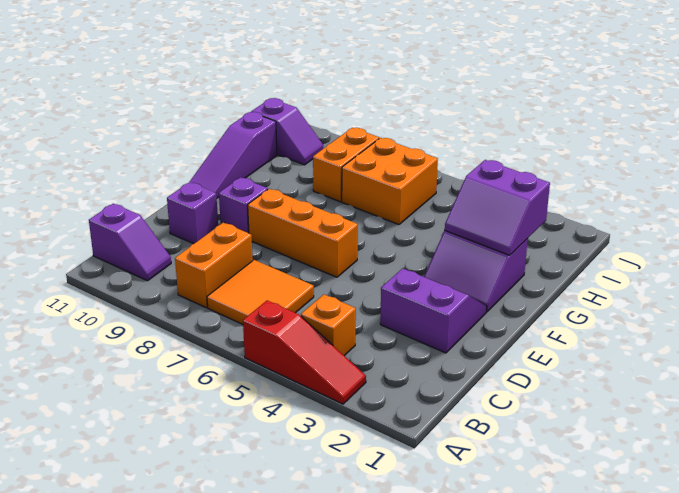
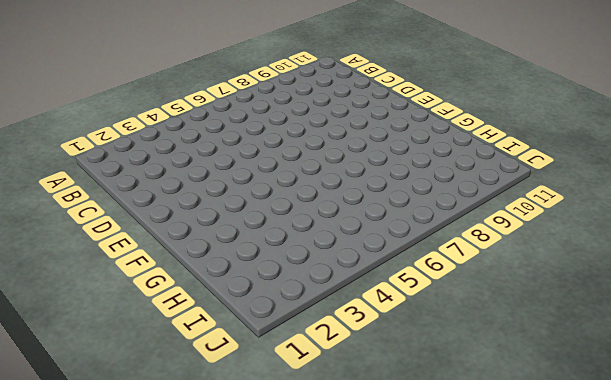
none -> red 1x3 slope [243,300,366,404]
none -> orange 1x1 brick [301,295,356,356]
none -> orange 2x2 tile [207,260,314,324]

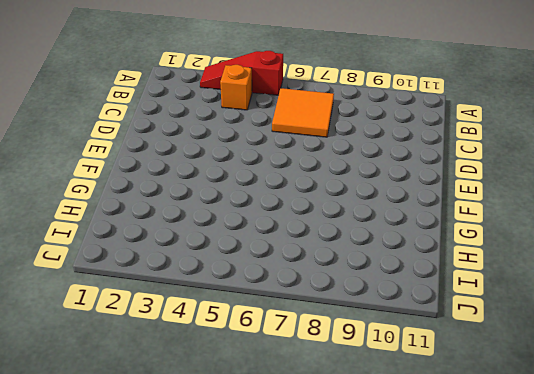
none -> orange 1x2 brick [175,223,253,307]
none -> purple 1x2 slope [89,204,171,281]
none -> purple 2x2 slope [380,268,487,353]

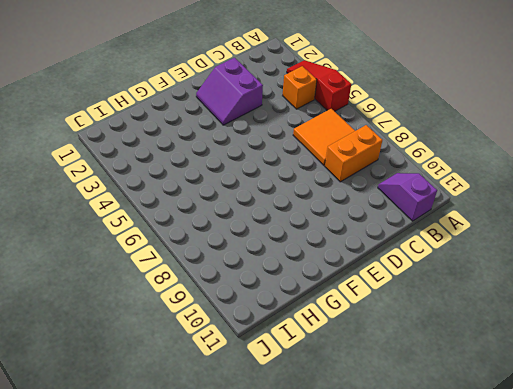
none -> purple 1x1 brick [167,182,218,244]
none -> orange 1x3 brick [248,189,358,277]
none -> purple 1x1 brick [219,177,268,233]

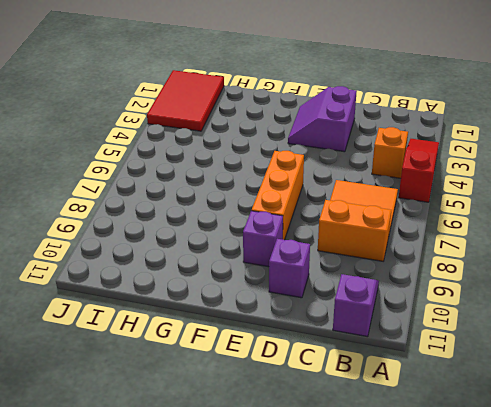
red 2x3 tile [147,70,224,131] -> none
none -> purple 2x2 slope [424,231,528,312]
none -> purple 1x3 slope [190,112,277,198]
none -> orange 2x2 brick [342,138,438,225]

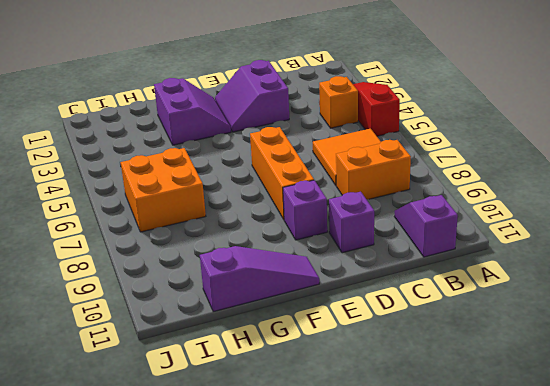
none -> orange 1x2 brick [313,128,379,202]
none -> purple 1x2 slope [251,98,323,165]
none -> purple 2x2 slope [445,160,550,255]

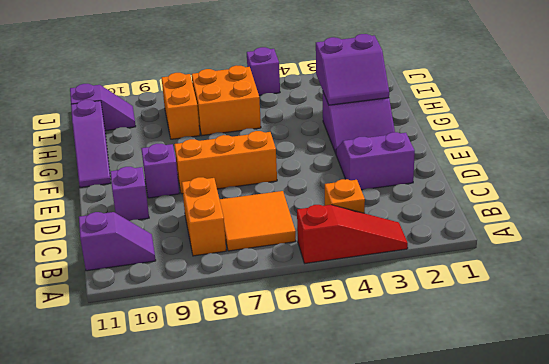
purple 1x1 brick [247,47,280,95] -> none

